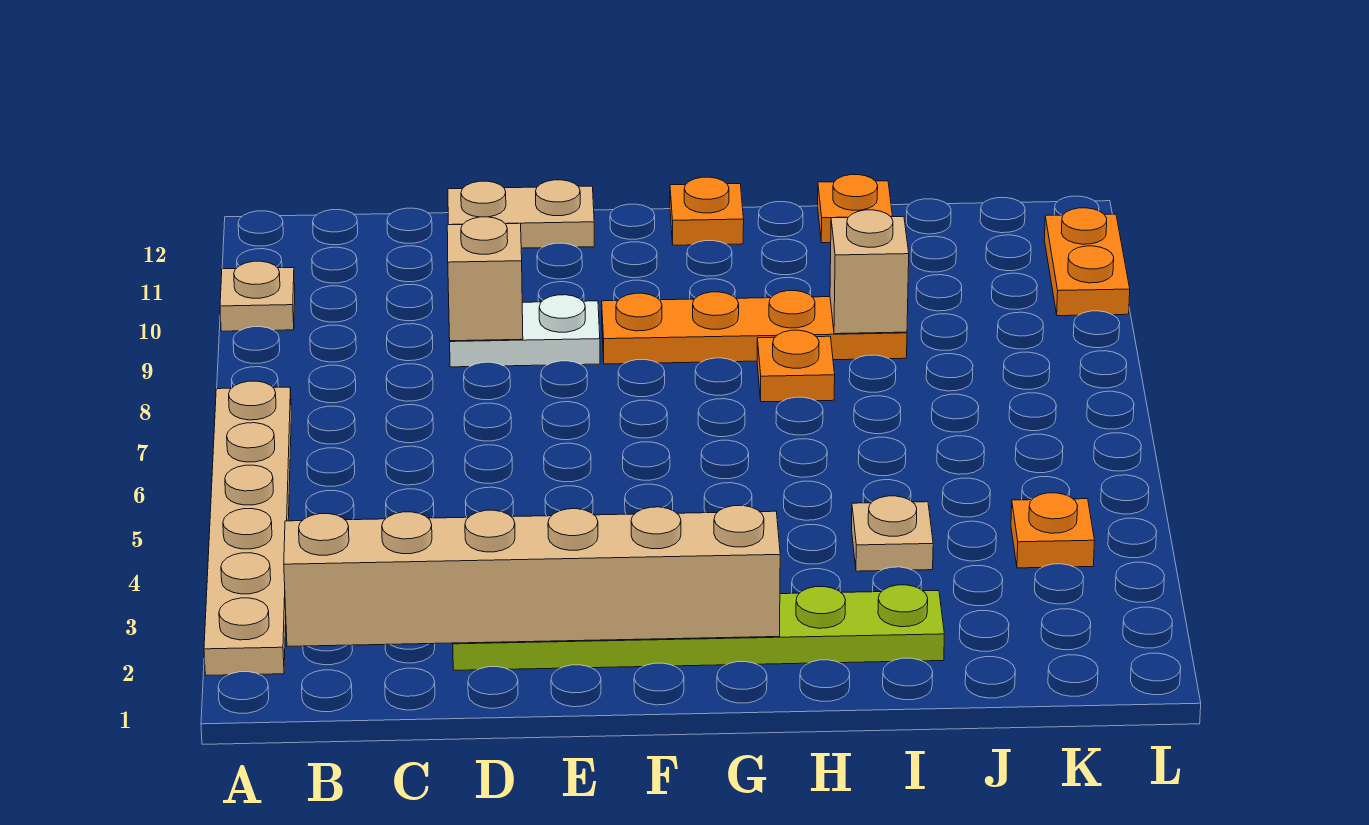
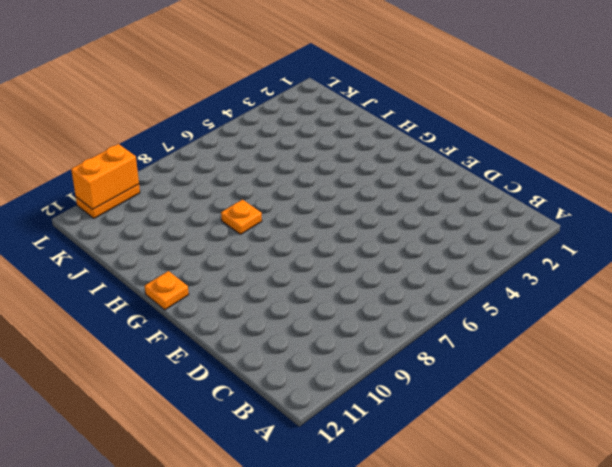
orange 1x2 brick [71,144,139,210] -> none
none -> tan 1x6 plate [204,381,291,675]
none -> tan 1x1 plate [220,261,295,331]
none -> lime 1x6 plate [453,585,944,670]

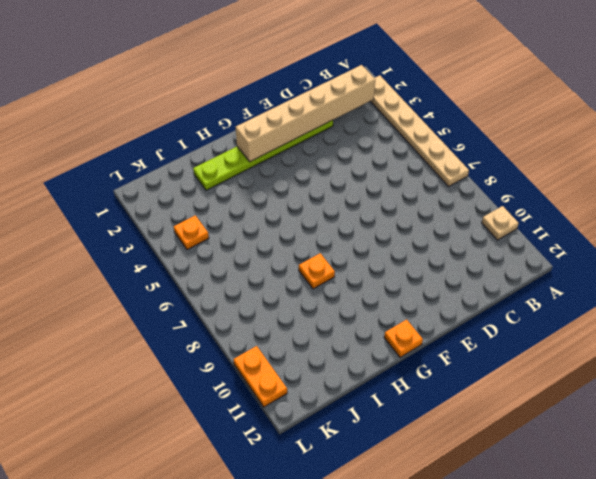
none -> white 1x2 plate [450,295,600,367]
none -> tan 1x2 plate [448,180,594,248]
none -> orange 1x4 plate [602,291,907,364]

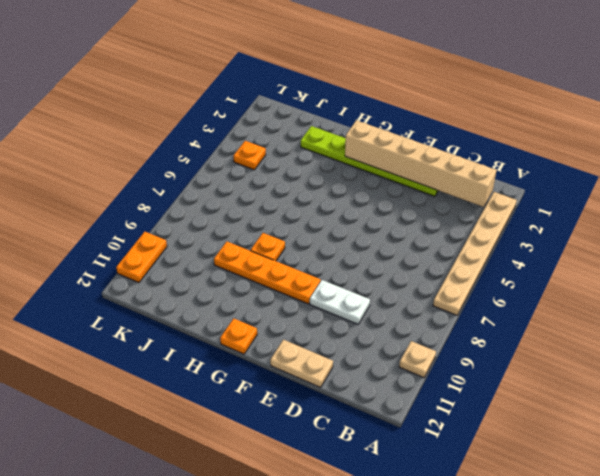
none -> tan 1x1 plate [852,496,933,571]
none -> orange 1x1 plate [818,175,892,243]
none -> tan 1x1 brick [447,217,523,341]

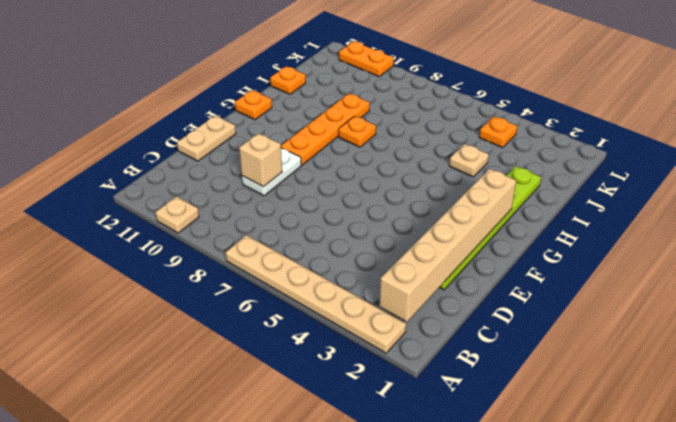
none -> tan 1x1 brick [830,210,909,334]

